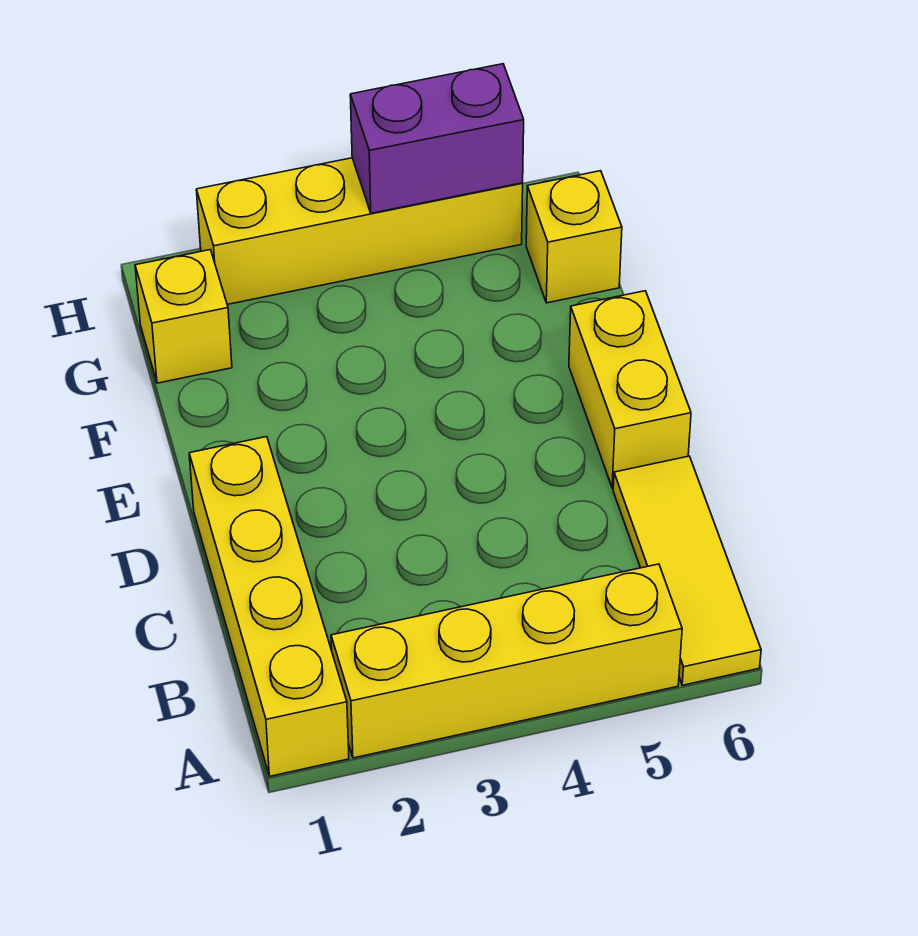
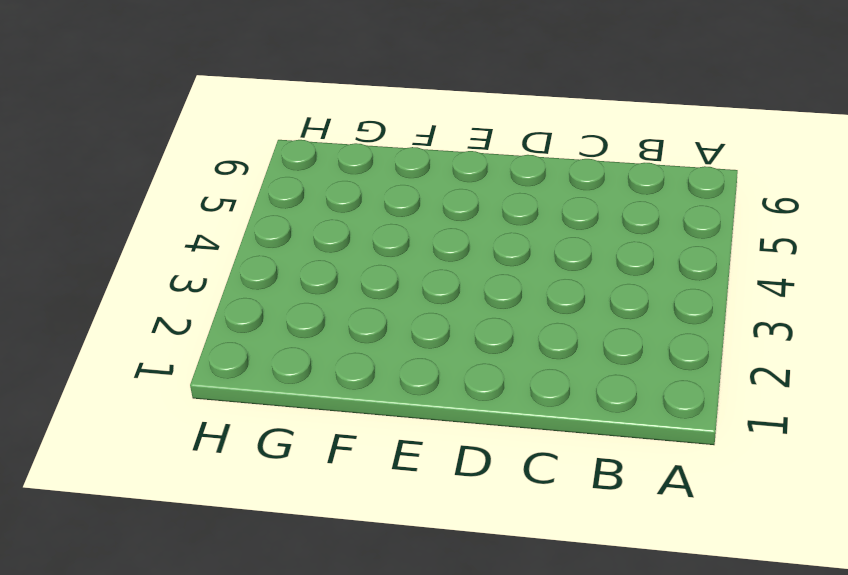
none -> yellow 1x4 brick [189,437,349,776]
none -> yellow 1x4 brick [331,564,682,758]

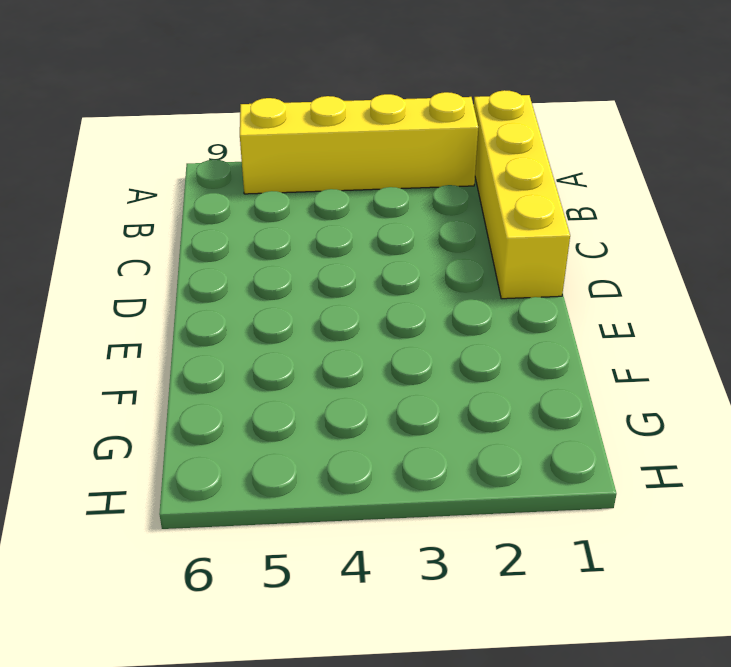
none -> yellow 1x3 tile [613,456,761,685]
none -> yellow 1x2 brick [569,291,691,488]

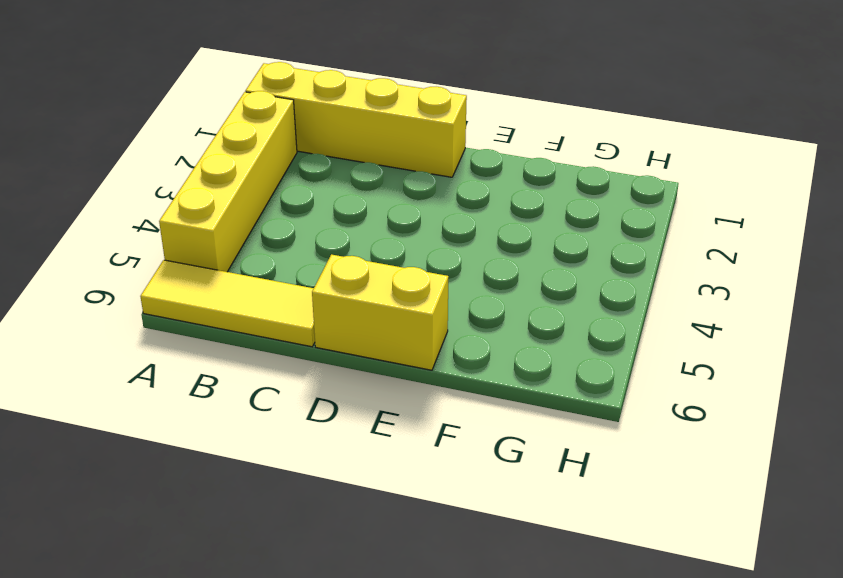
none -> yellow 1x1 brick [135,250,232,383]
none -> yellow 1x1 brick [526,171,622,303]

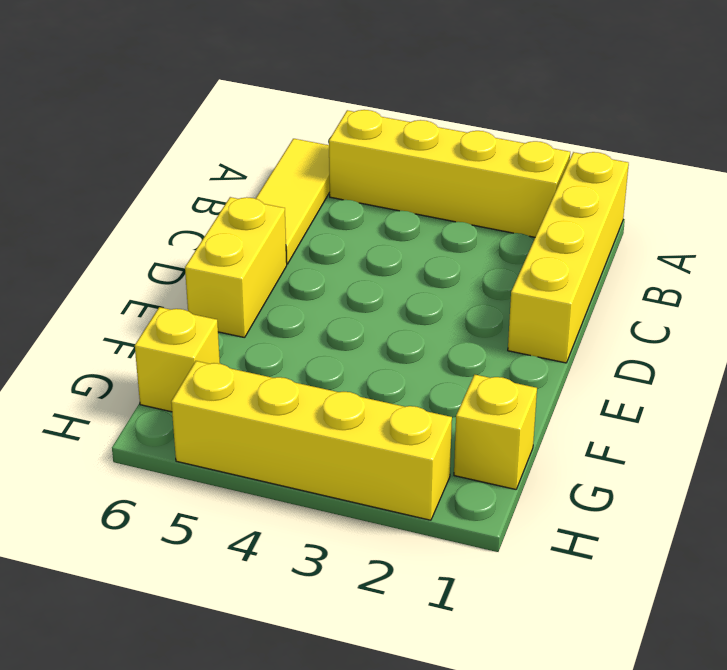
none -> purple 1x2 brick [350,64,524,213]

